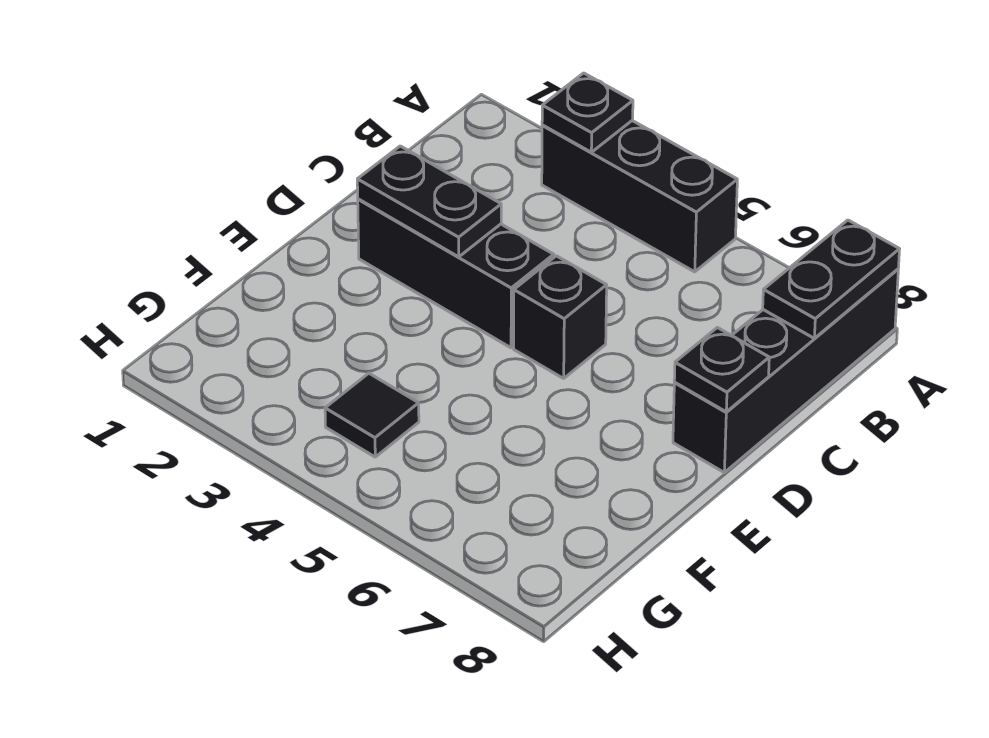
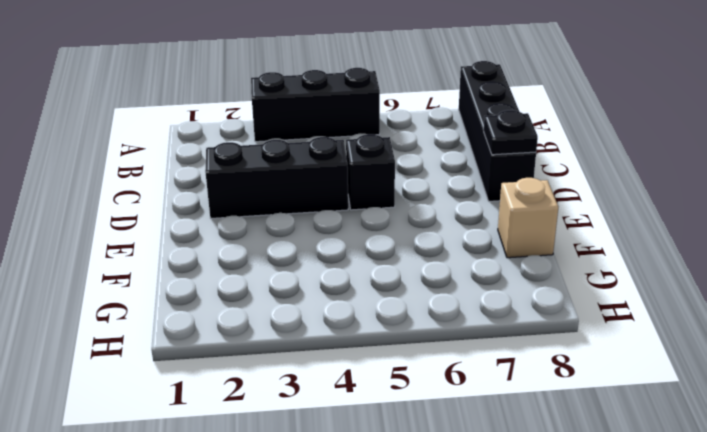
tan 1x1 brick [498,178,558,258] -> none
none -> black 1x1 tile [325,373,419,457]
none -> black 1x1 plate [542,73,633,152]

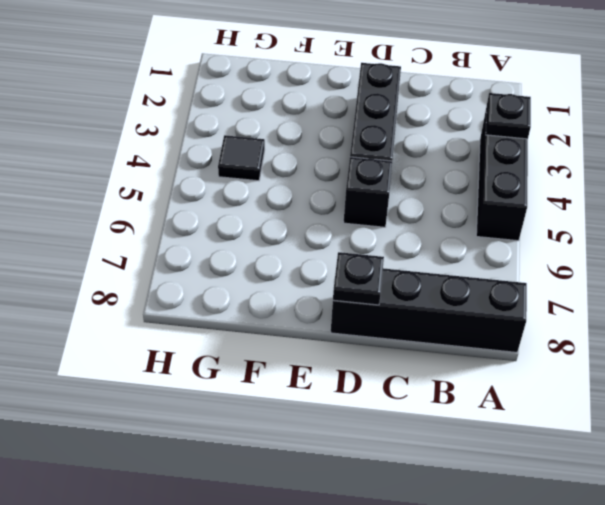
none -> black 1x2 plate [763,220,900,338]
none -> black 1x2 plate [357,146,501,257]

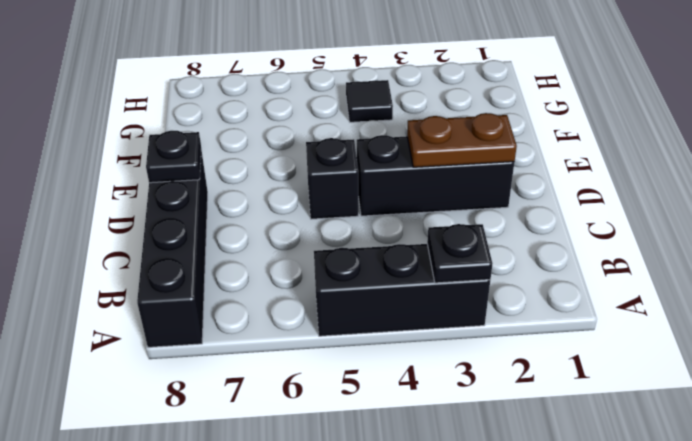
brown 1x2 plate [407,113,517,167] -> black 1x2 plate [357,146,501,257]
none -> black 1x2 plate [763,220,900,338]

